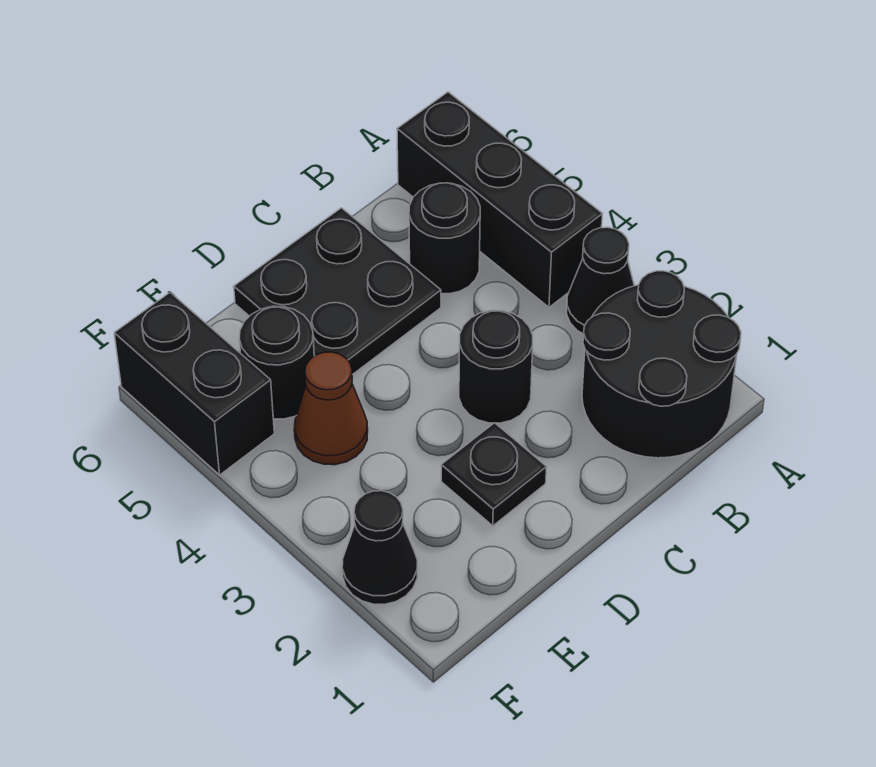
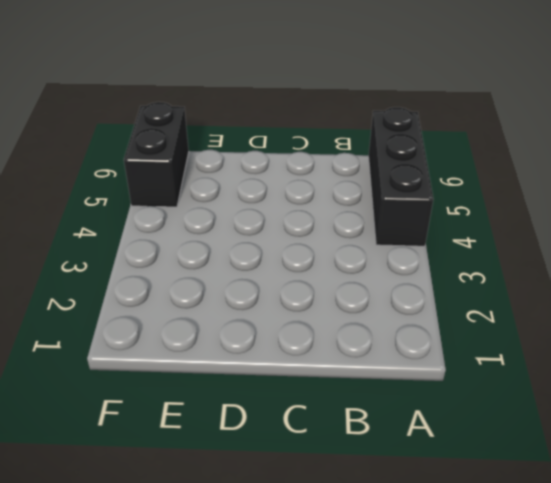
none -> black 2x2 round brick [582,271,741,458]
none -> black 1x1 cone [567,227,634,334]

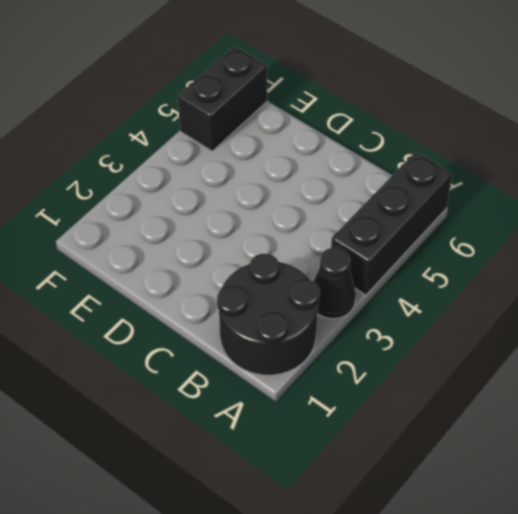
none -> black 1x1 round brick [409,183,480,294]
none -> black 1x1 round brick [459,310,533,423]

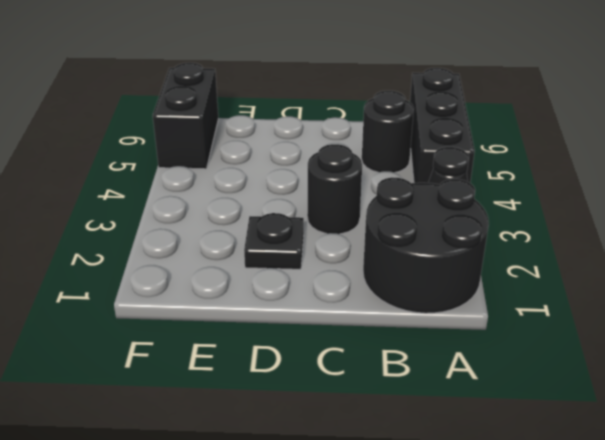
none -> black 2x2 plate [234,208,441,375]
none -> brown 1x1 cone [294,352,368,465]

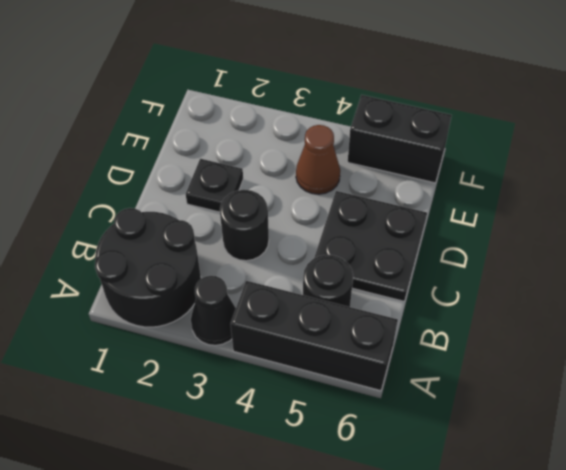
none -> black 1x1 round brick [239,306,314,419]
none -> black 1x1 cone [342,491,417,604]

